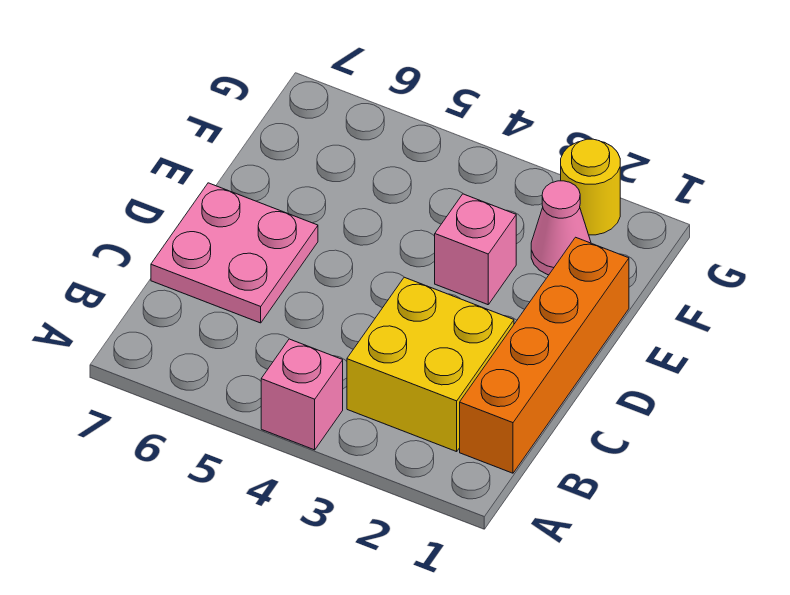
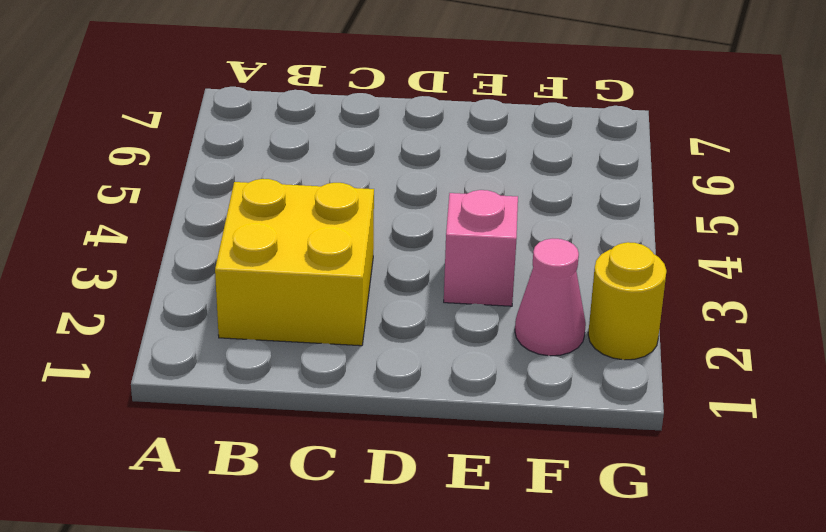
none -> pink 1x1 brick [261,339,343,450]
none -> orange 1x4 brick [460,237,629,473]

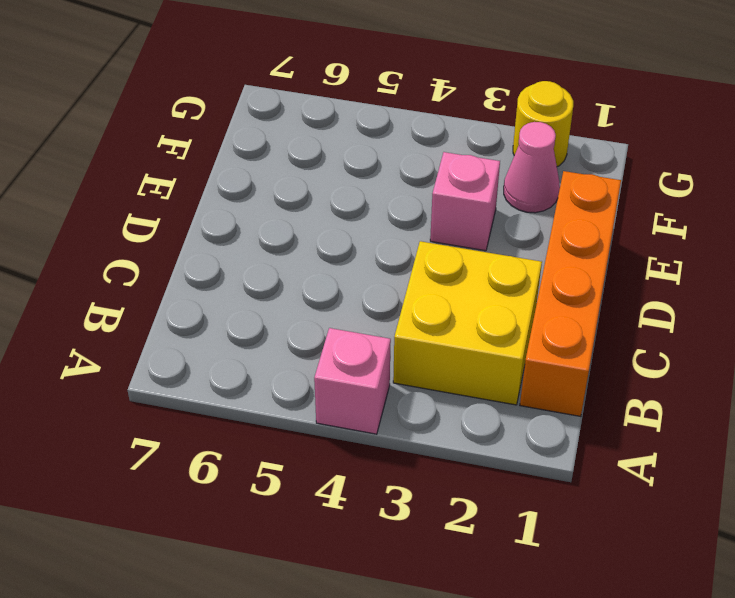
none -> pink 2x2 plate [151,183,318,323]

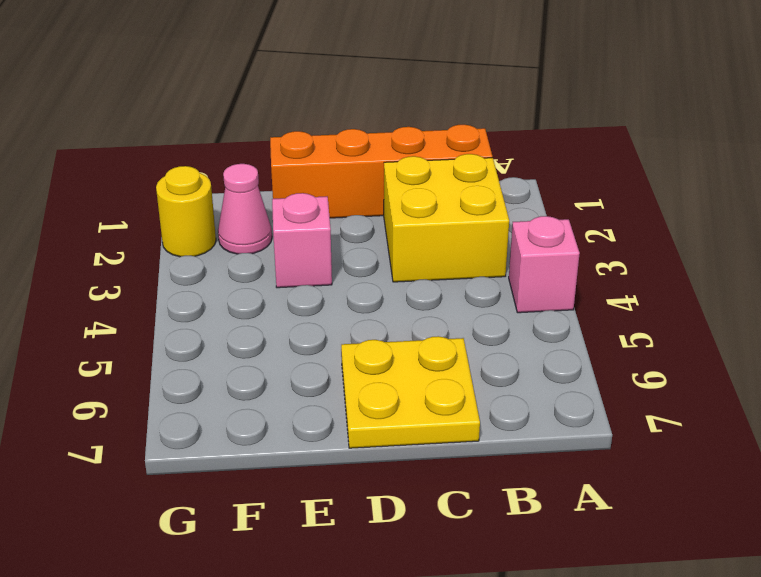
yellow 2x2 plate [341,336,480,448] -> pink 2x2 plate [151,183,318,323]

